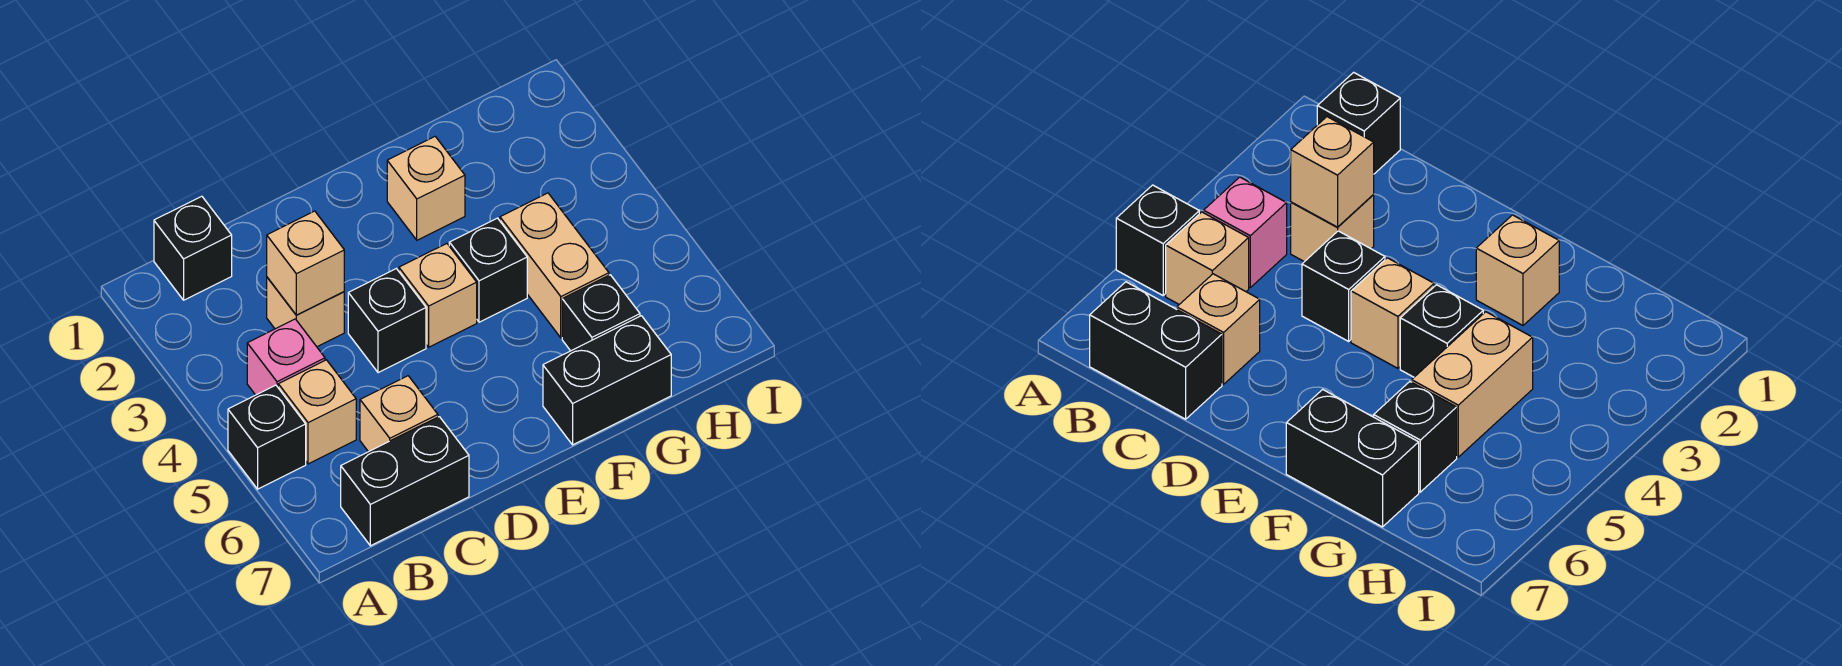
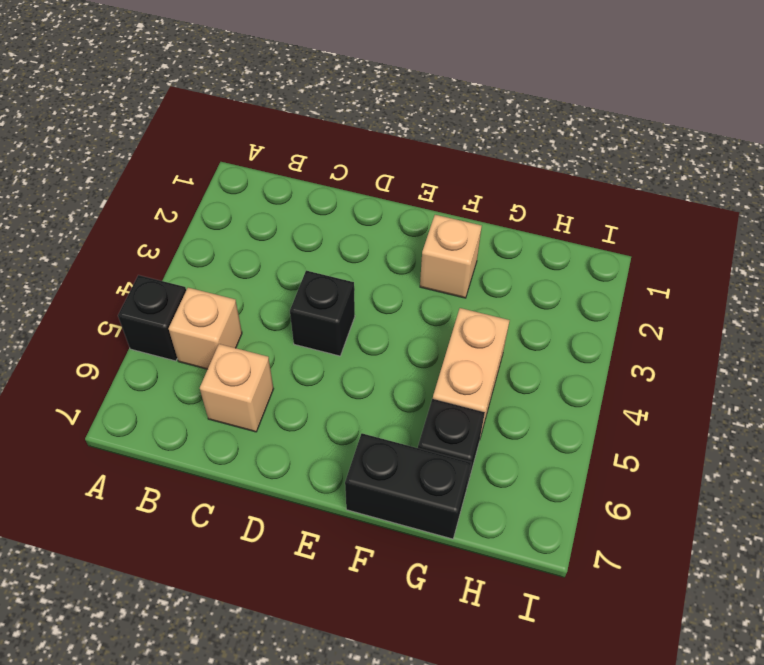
none -> black 1x1 brick [154,196,232,300]
none -> pink 1x1 brick [247,319,325,395]
none -> black 1x2 brick [341,417,469,546]

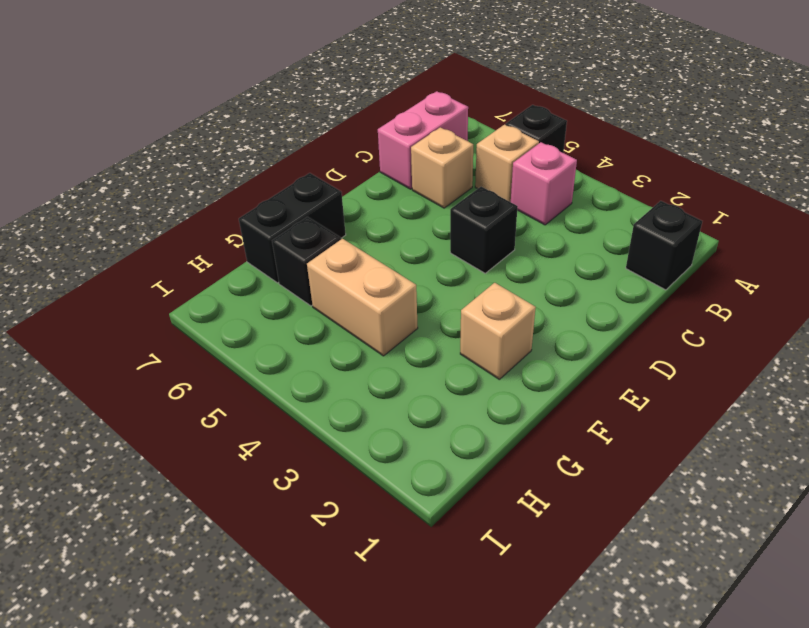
pink 1x2 brick [378,91,468,189] -> black 1x2 brick [341,417,469,546]
none -> tan 1x1 brick [267,277,344,347]
none -> tan 1x1 brick [399,244,477,347]
none -> black 1x1 brick [449,218,527,322]

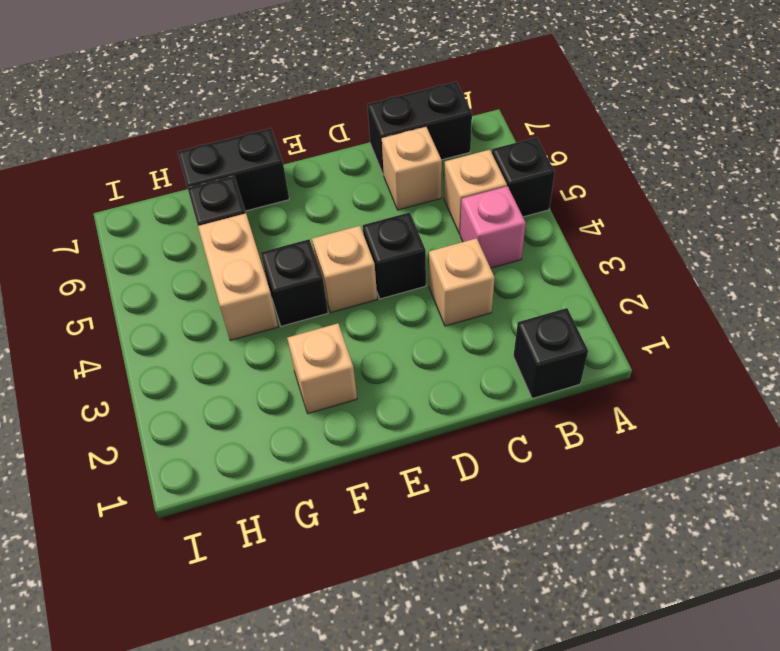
none -> tan 1x1 brick [267,211,344,315]

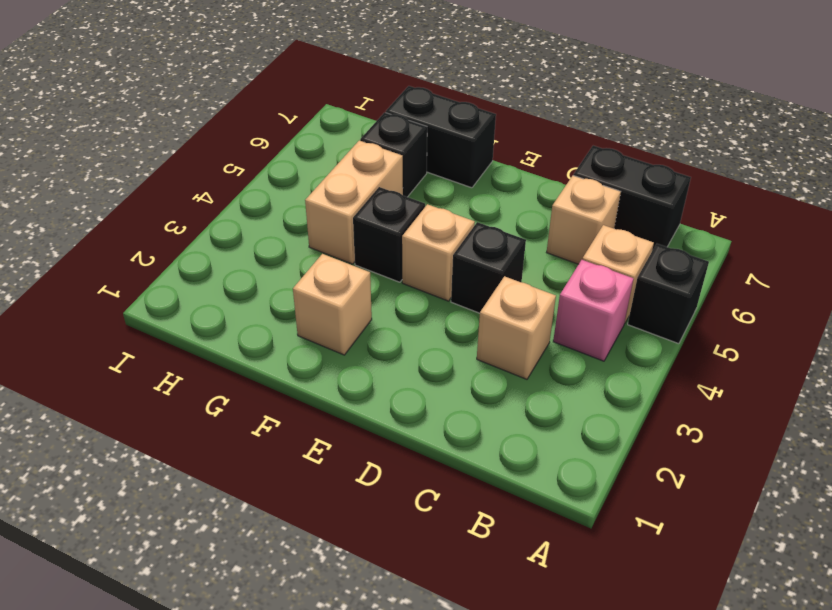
none -> black 1x1 brick [154,196,232,300]
none -> tan 1x1 brick [267,211,344,315]

